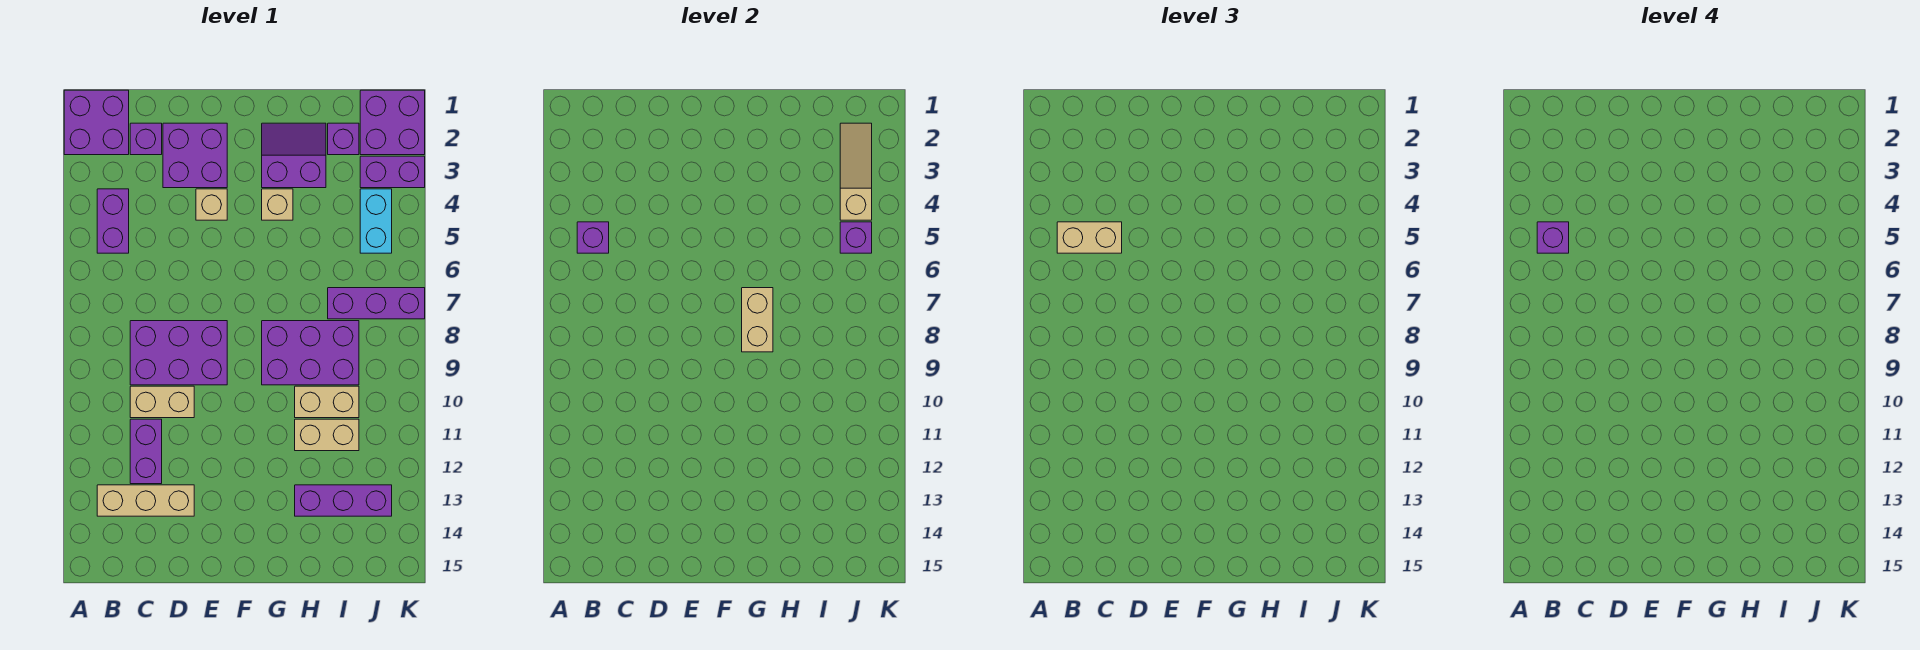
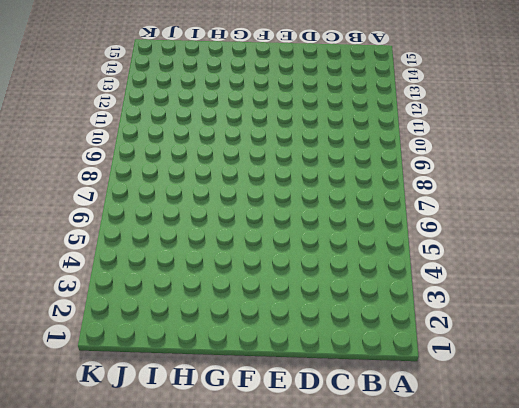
none -> purple 2x2 brick [64,90,129,155]
none -> purple 1x2 brick [97,189,129,253]
none -> tan 1x3 brick [97,485,194,516]

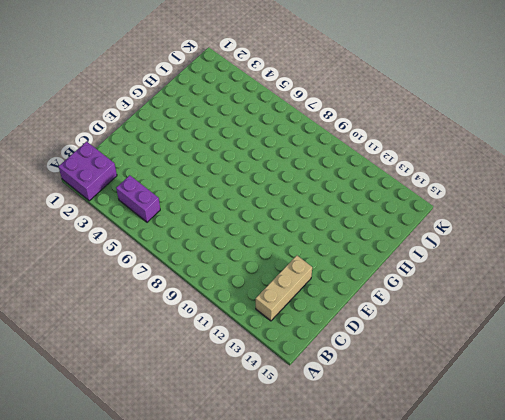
none -> purple 1x1 brick [130,123,162,155]
none -> purple 2x3 brick [130,321,227,385]
none -> tan 1x2 brick [130,386,194,418]

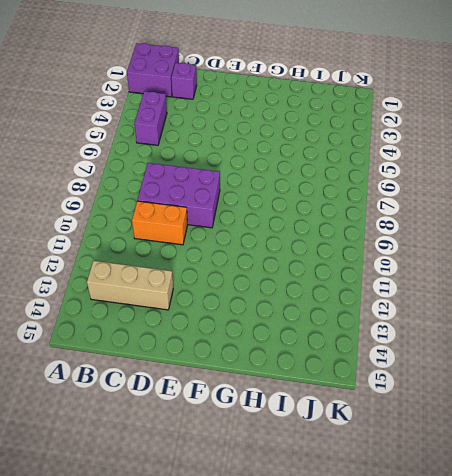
orange 1x2 brick [132,201,187,245] -> tan 1x2 brick [130,386,194,418]
none -> purple 1x2 brick [130,419,162,484]
none -> purple 2x2 brick [163,123,227,188]
none -> tan 1x1 brick [196,189,227,220]

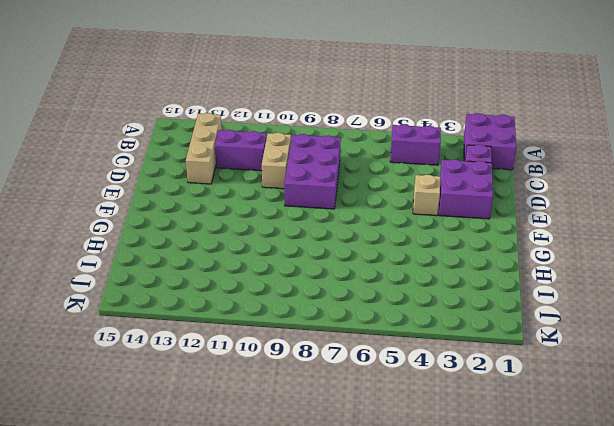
none -> purple 2x2 slope [262,123,326,188]
none -> tan 1x1 brick [262,189,293,220]
none -> purple 2x3 brick [262,321,359,385]

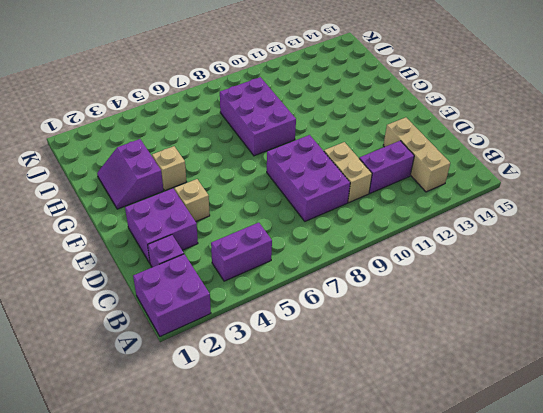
none -> tan 1x2 brick [295,386,359,418]
none -> tan 1x2 brick [295,419,359,451]
none -> purple 1x3 brick [295,485,392,516]

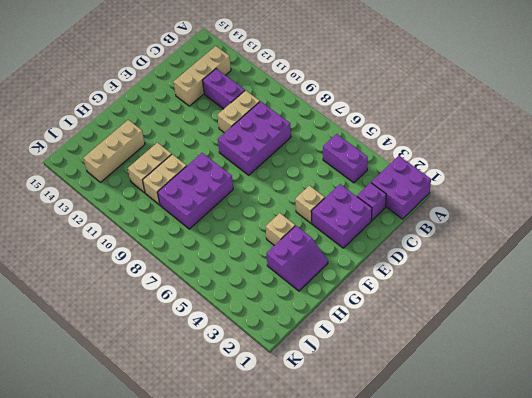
tan 1x3 brick [83,120,145,182] -> purple 1x3 brick [295,485,392,516]
none -> purple 1x1 brick [328,123,359,155]
none -> purple 1x3 brick [328,288,425,319]
none -> purple 2x2 brick [360,90,425,155]

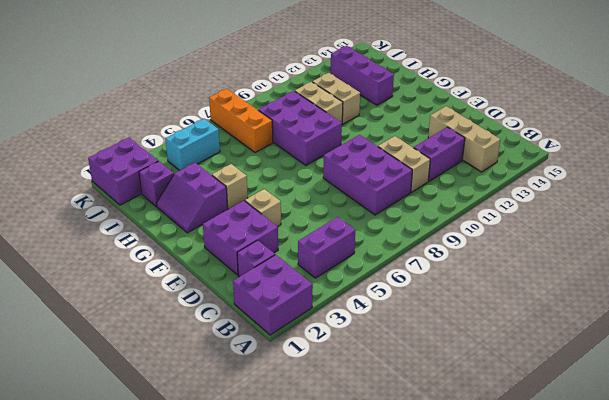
orange 1x3 brick [209,89,273,152] -> purple 1x3 brick [328,288,425,319]
none -> purple 1x2 brick [360,156,425,188]
none -> purple 1x1 brick [577,222,609,253]
none -> tan 1x2 brick [742,288,773,352]

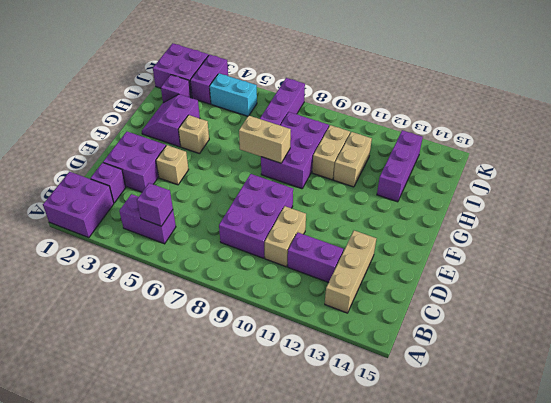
none -> tan 1x3 slope [840,123,872,220]
none -> purple 1x1 brick [840,222,872,253]
none -> tan 1x2 brick [1057,222,1122,253]

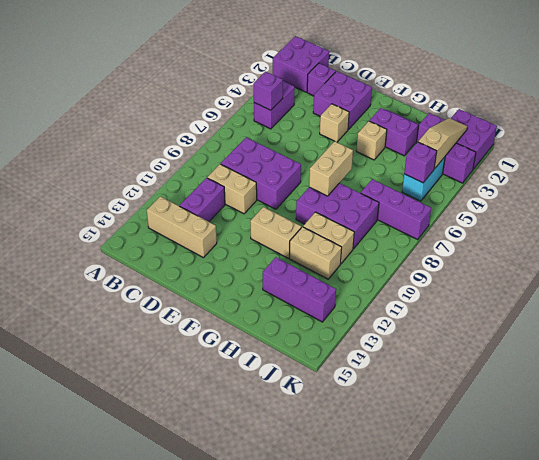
tan 1x2 brick [250,207,301,258] -> tan 1x2 brick moved to [1057,222,1122,253]
none -> purple 1x1 brick [1537,222,1569,253]

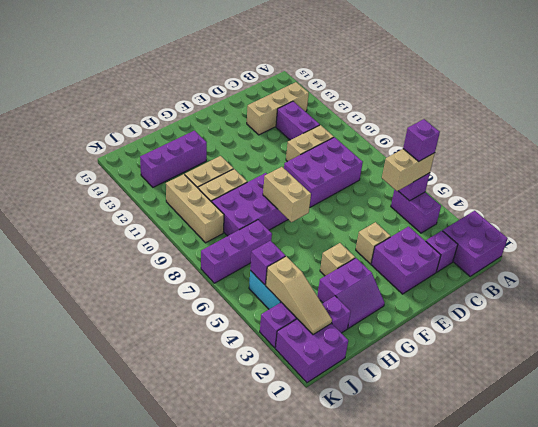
tan 1x3 brick [166,174,224,243] -> none

